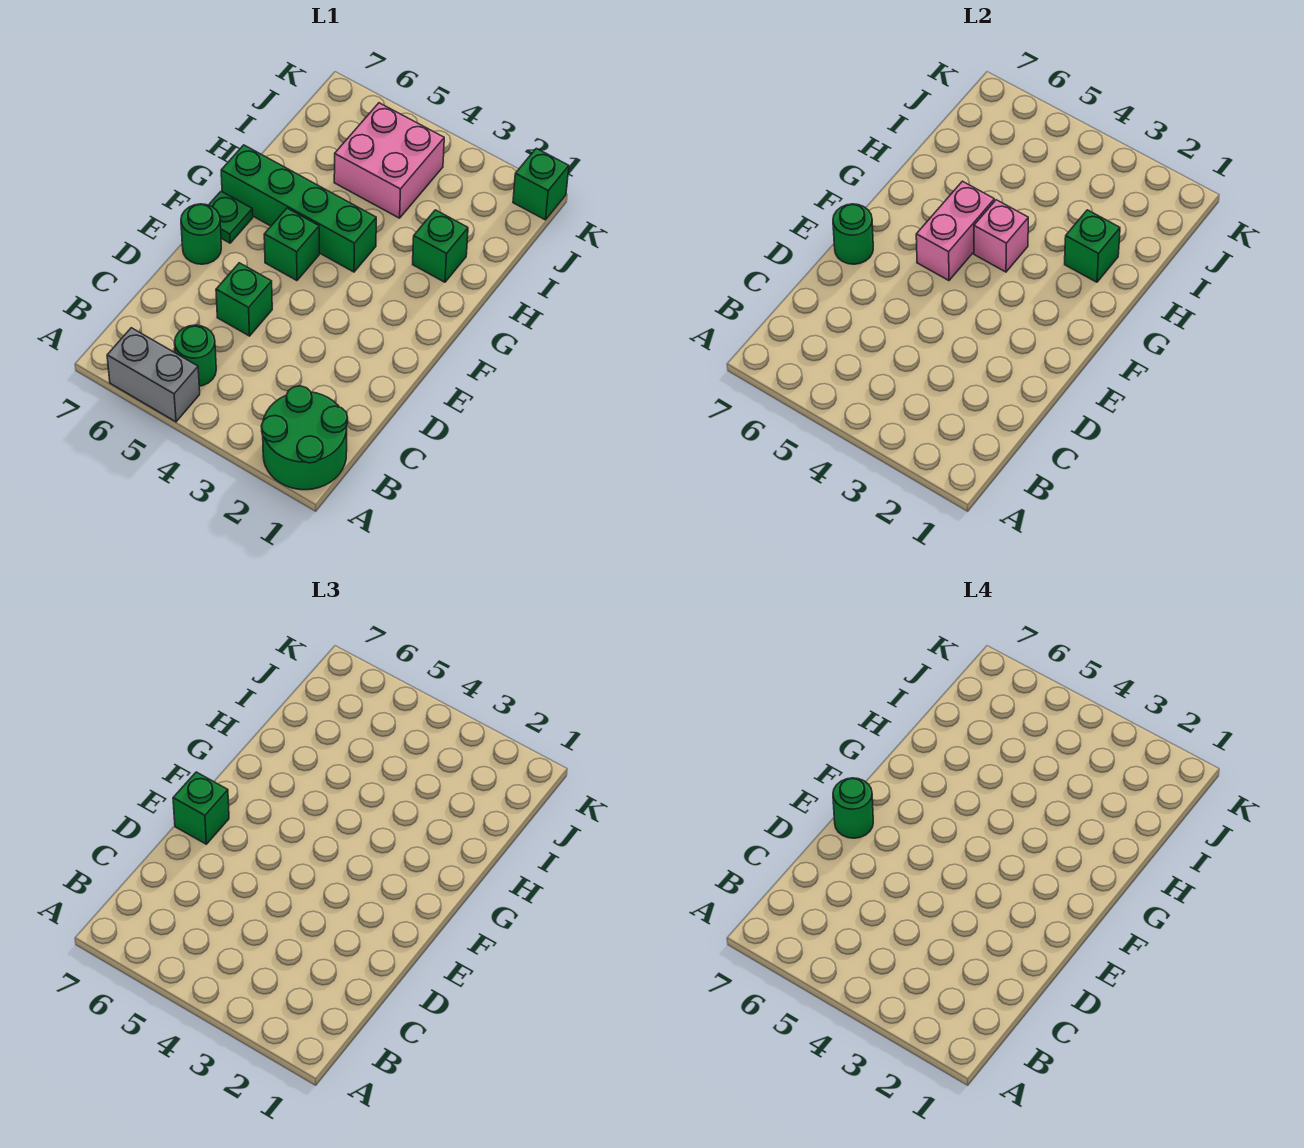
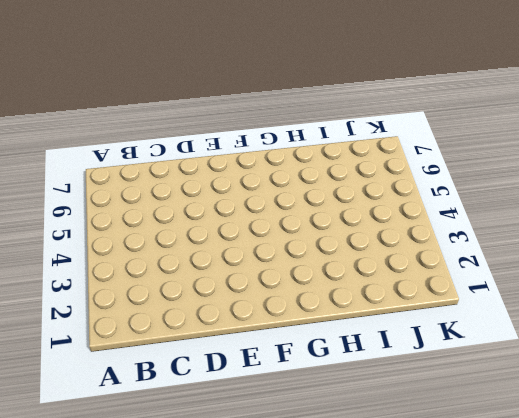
none -> green 2x2 round brick [261,386,348,490]
none -> grey 1x2 brick [107,328,200,422]
none -> green 1x1 round brick [175,325,216,386]

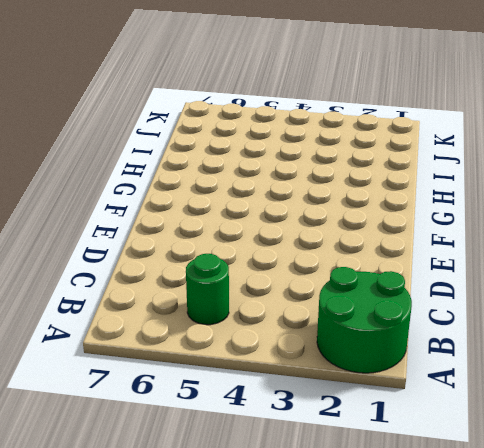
none -> grey 1x2 brick [107,328,200,422]
none -> green 1x1 brick [216,263,272,336]
none -> green 1x1 round brick [181,204,221,264]

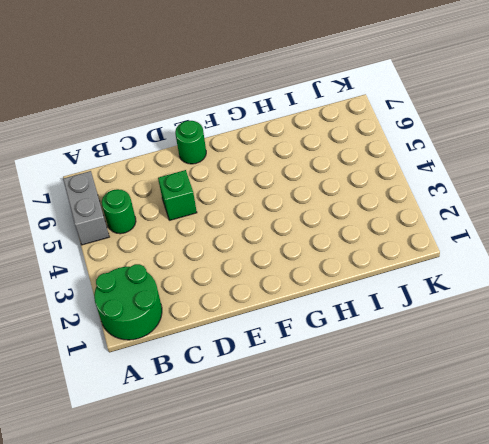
none -> green 1x1 brick [264,208,319,281]
none -> green 1x1 plate [209,191,253,243]
none -> green 1x4 brick [221,145,376,272]

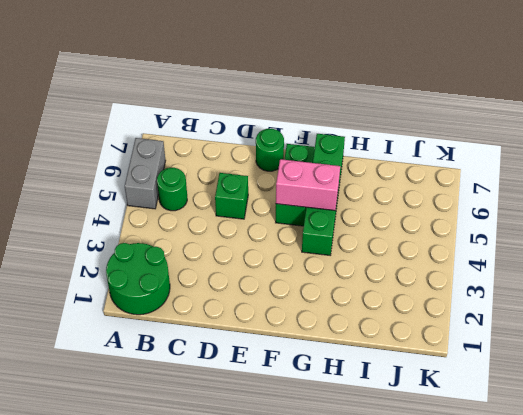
none -> green 1x1 brick [413,210,468,282]
none -> pink 2x2 brick [334,103,444,218]
none -> green 1x1 brick [513,148,569,220]

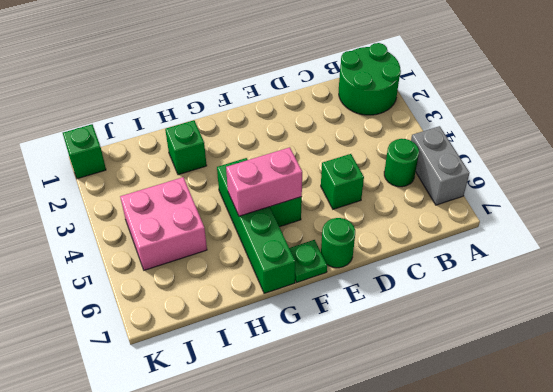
none -> green 1x1 round brick [833,204,873,264]
none -> pink 1x1 brick [974,200,1028,272]
none -> green 1x1 brick [1065,210,1120,282]

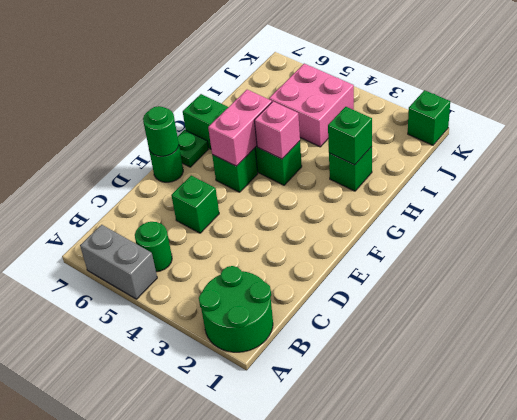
none -> green 1x1 brick [173,772,229,844]
none -> green 1x1 round brick [833,778,873,838]

